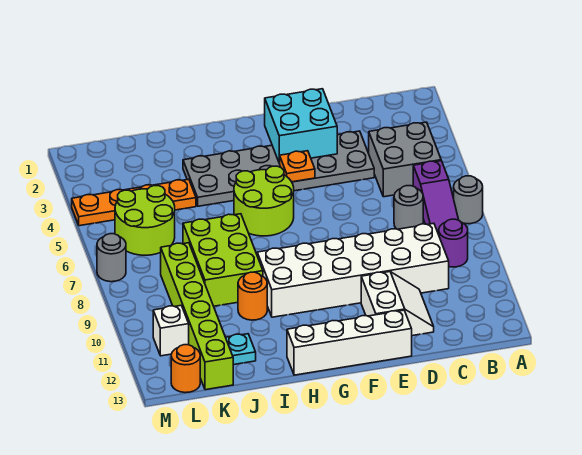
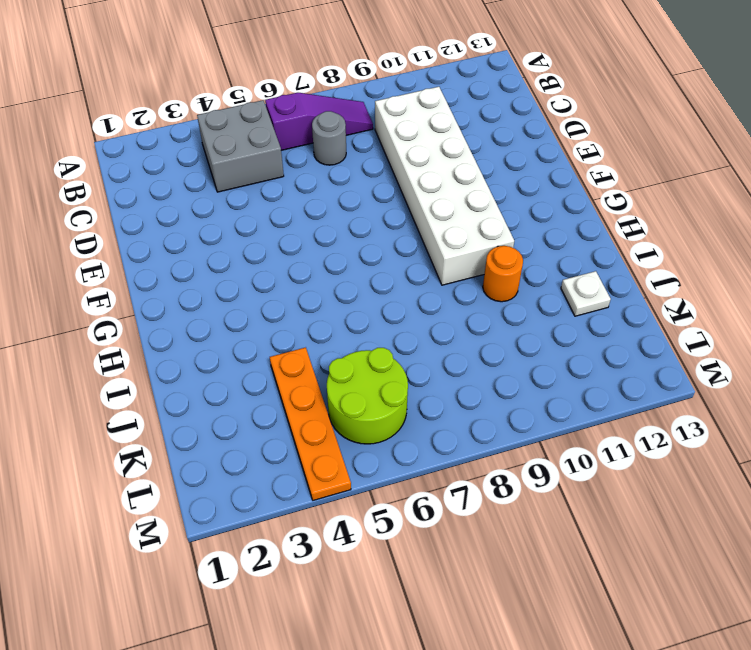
white 1x1 plate [561,271,611,316] -> cyan 1x1 plate [226,334,256,365]
none -> grey 1x1 round brick [454,176,483,224]
none -> purple 1x1 round brick [439,219,468,267]
none -> grey 2x6 plate [183,131,374,206]

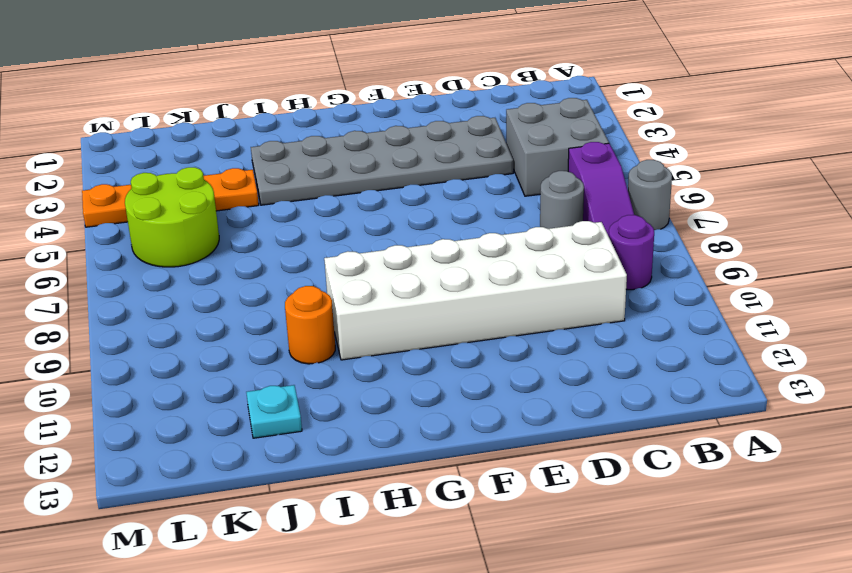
none -> white 2x2 slope [361,272,434,336]
none -> white 1x4 brick [287,310,412,375]
none -> lime 2x2 round brick [234,166,294,236]

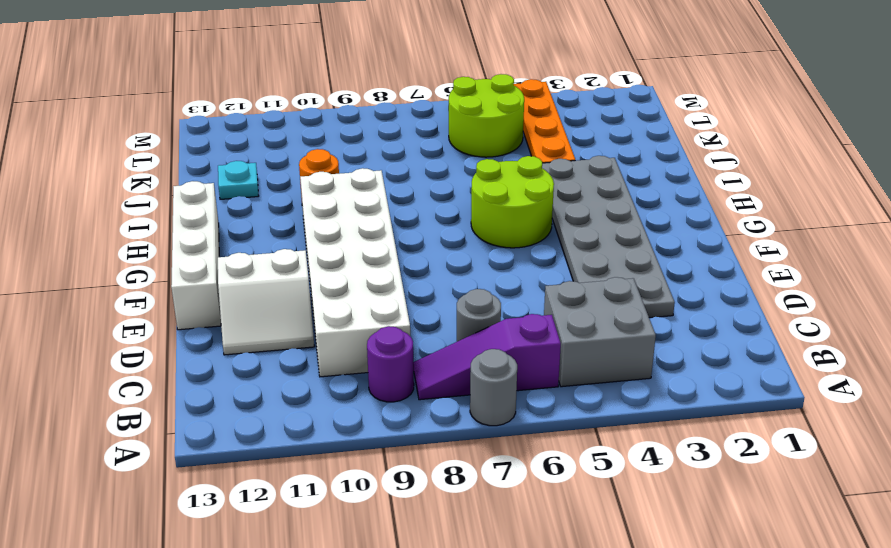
none -> lime 2x3 brick [183,214,263,306]
none -> lime 1x6 brick [161,243,233,390]
none -> white 1x1 brick [153,306,189,356]

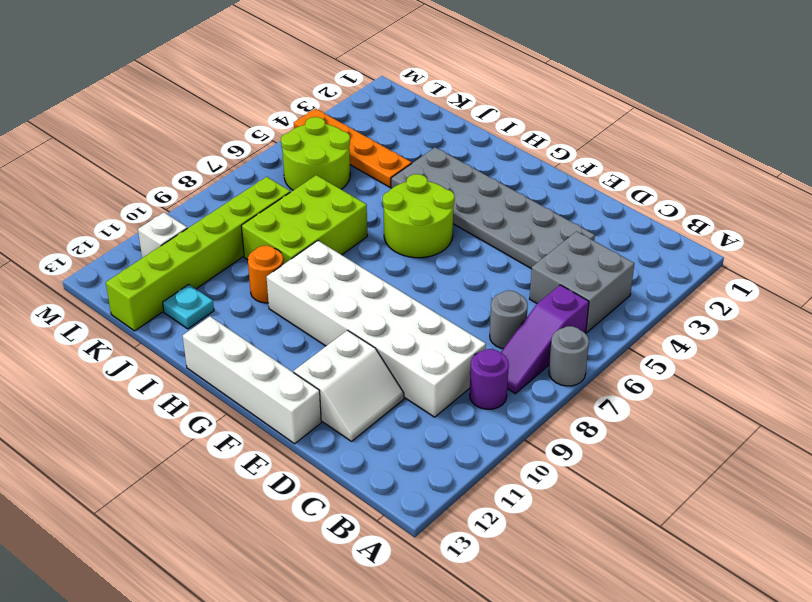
none -> orange 1x1 round brick [171,345,200,393]
none -> grey 1x1 round brick [97,234,126,282]
none -> cyan 2x2 brick [265,89,337,163]

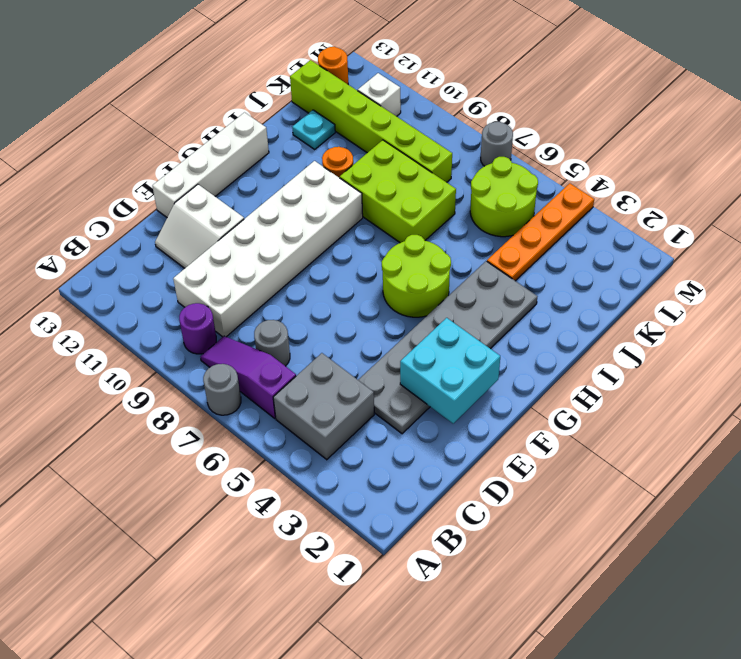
none -> orange 1x1 plate [280,151,315,182]

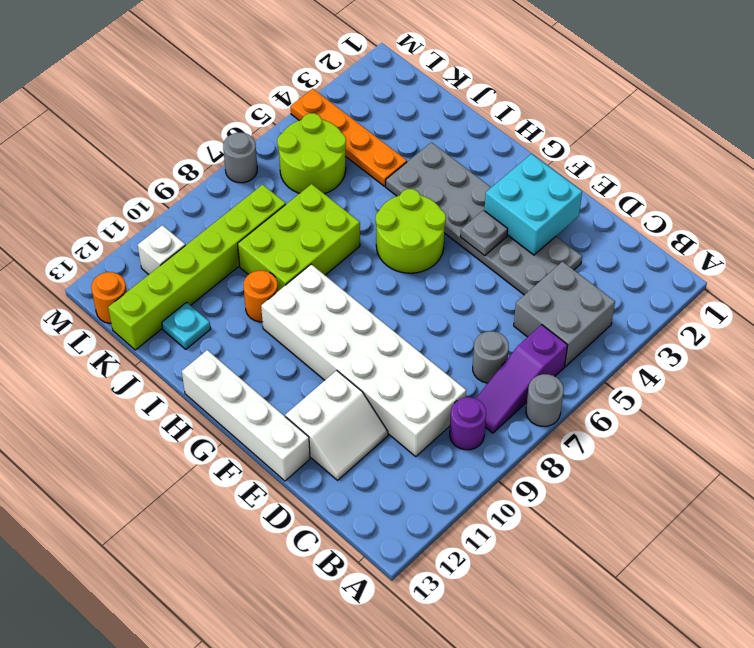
grey 1x1 plate [460,210,508,256] -> orange 1x1 plate [280,151,315,182]

